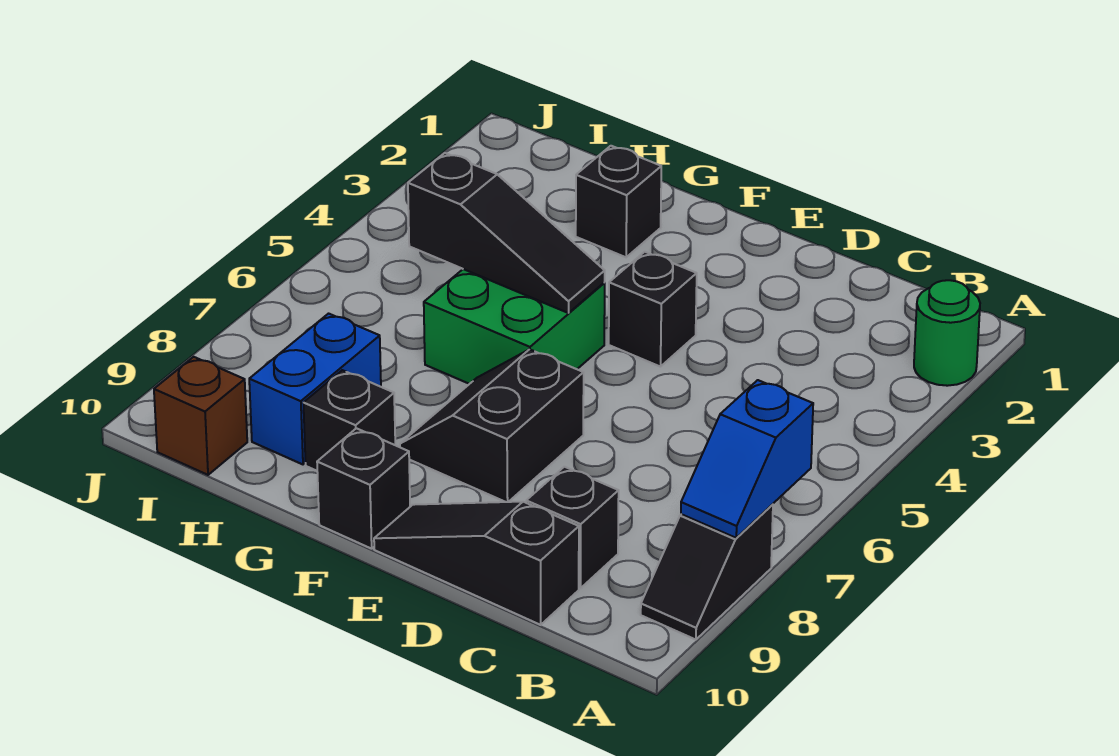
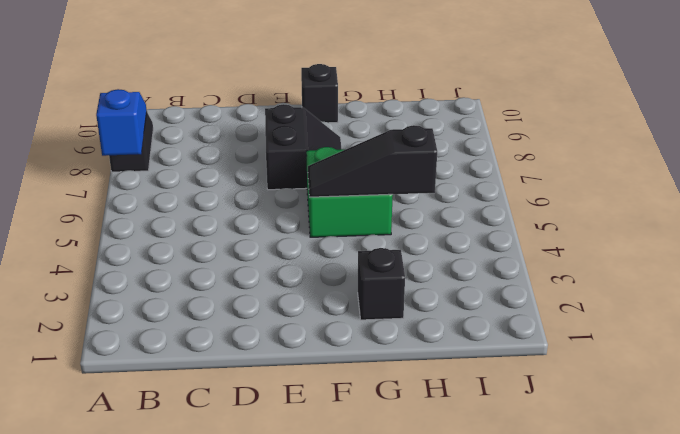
none -> green 1x1 round brick [914,280,980,386]
none -> black 1x1 brick [526,467,619,588]
none -> black 1x3 slope [374,502,579,625]

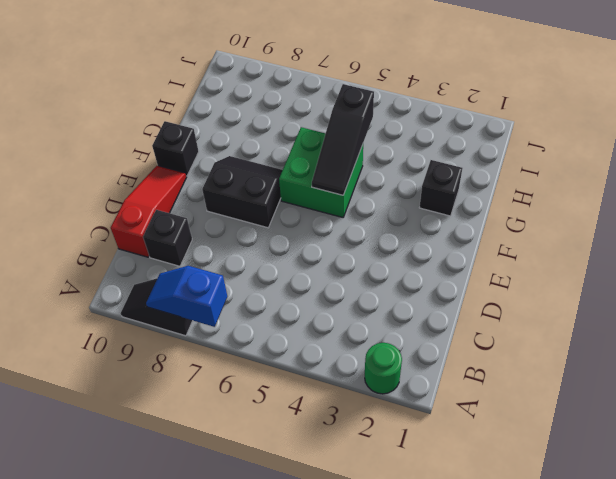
red 1x3 slope [111,166,187,257] -> black 1x3 slope [374,502,579,625]
none -> black 1x1 brick [609,252,697,367]
none -> black 1x1 brick [304,370,395,471]
none -> blue 1x2 brick [249,314,381,464]

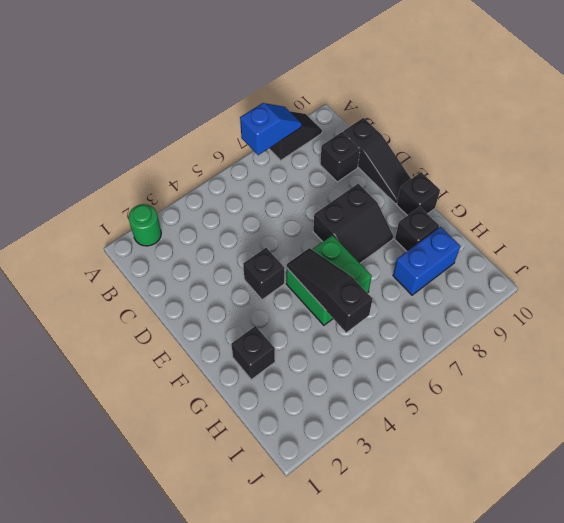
none -> brown 1x1 brick [154,357,247,475]

